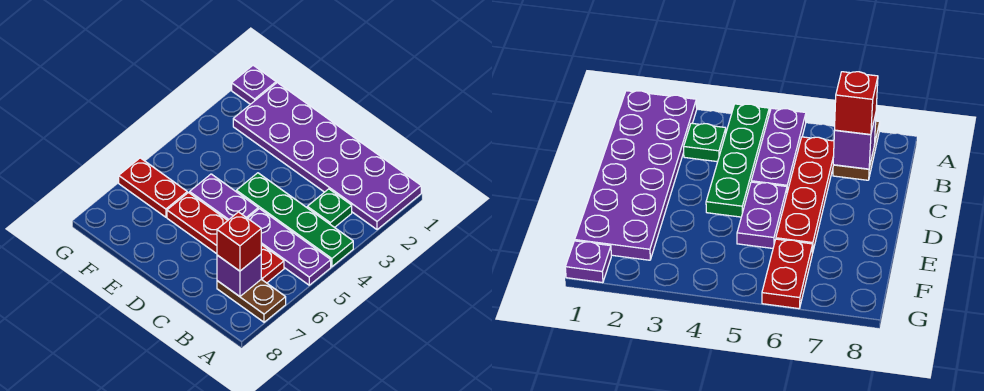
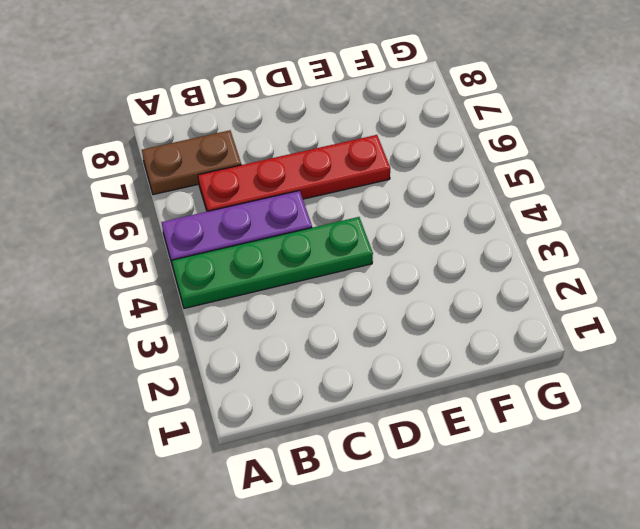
none -> purple 2x6 plate [233,83,421,230]
none -> green 1x1 plate [307,189,352,228]

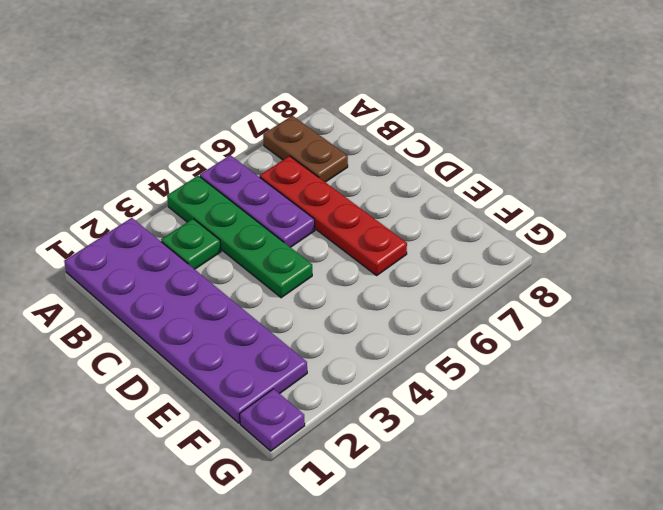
none -> purple 1x2 plate [190,174,258,220]
none -> red 1x2 plate [119,158,187,217]

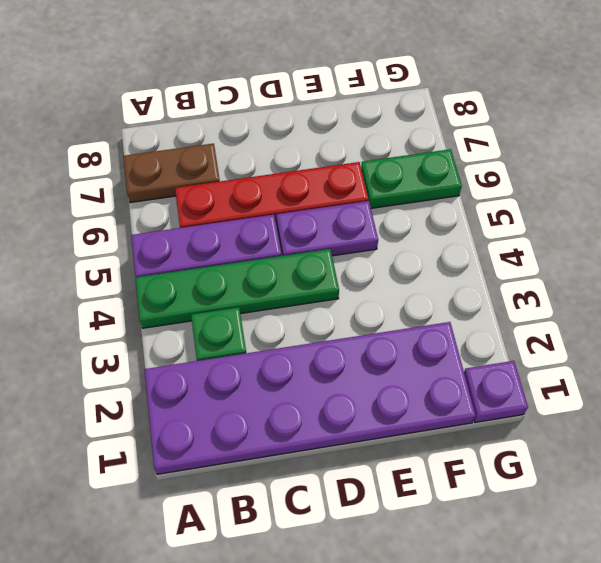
green 1x2 plate [361,149,462,208] -> red 1x2 plate [119,158,187,217]
none -> purple 1x1 brick [217,254,261,296]
none -> red 1x1 brick [217,212,261,271]

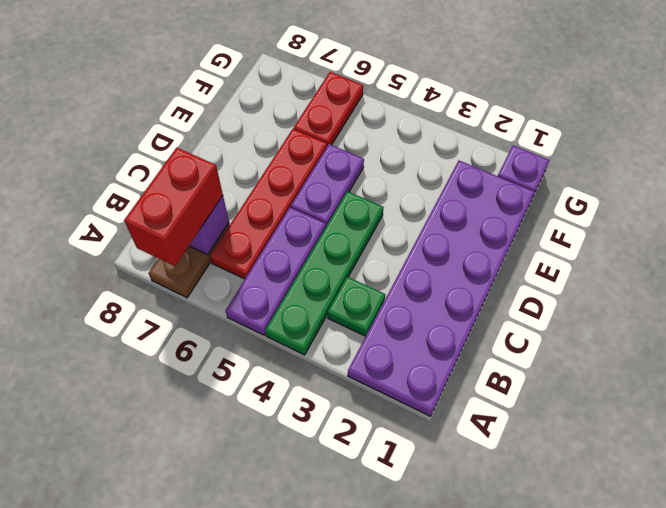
red 1x2 brick [124,148,223,266] -> red 1x1 brick [217,212,261,271]

